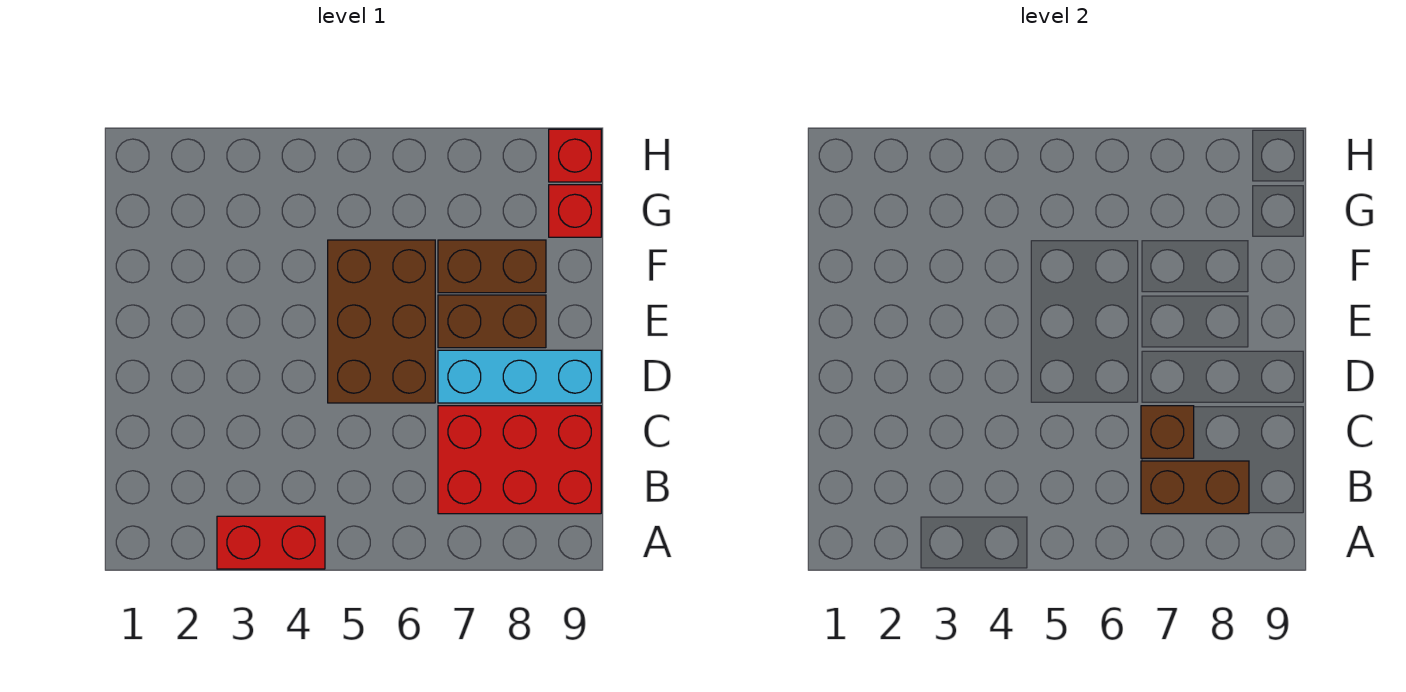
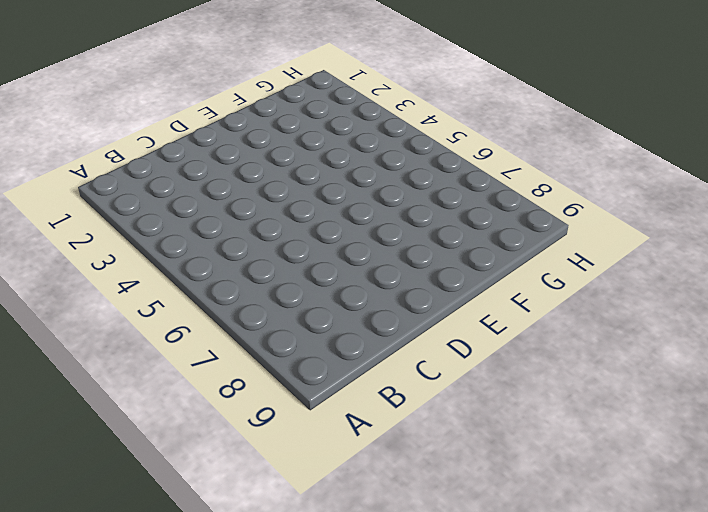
none -> red 1x2 brick [217,516,325,569]
none -> red 2x3 brick [438,406,601,514]

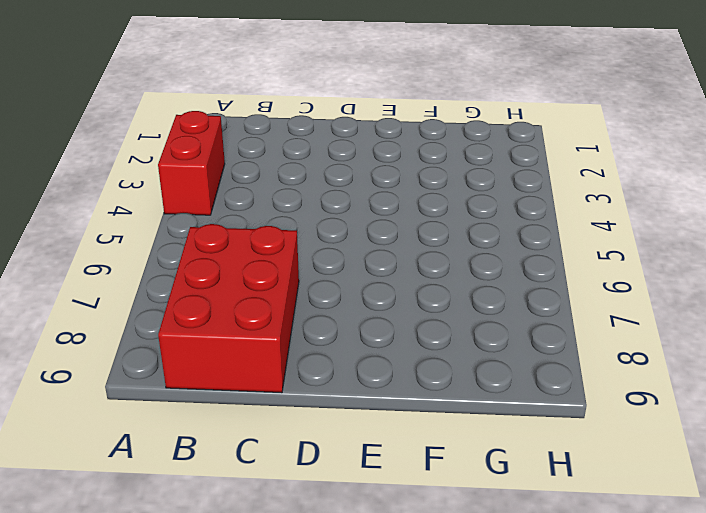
none -> brown 2x3 brick [328,240,435,403]
none -> cyan 1x3 brick [438,350,601,403]

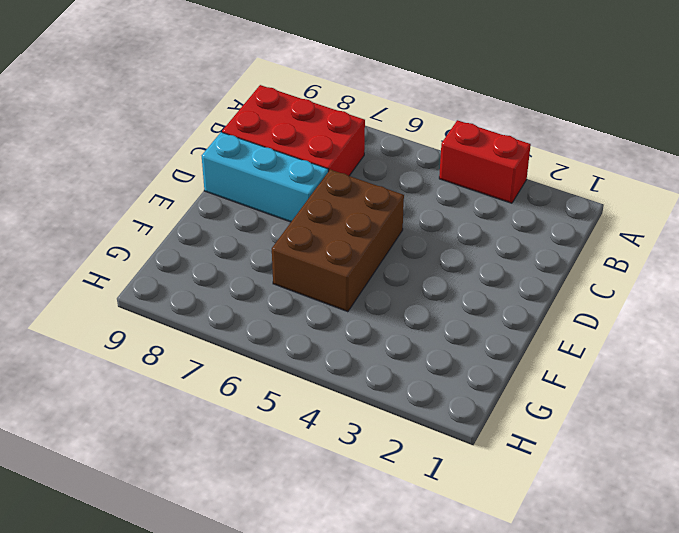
none -> brown 1x2 brick [438,295,546,348]
none -> brown 1x2 brick [438,240,546,293]

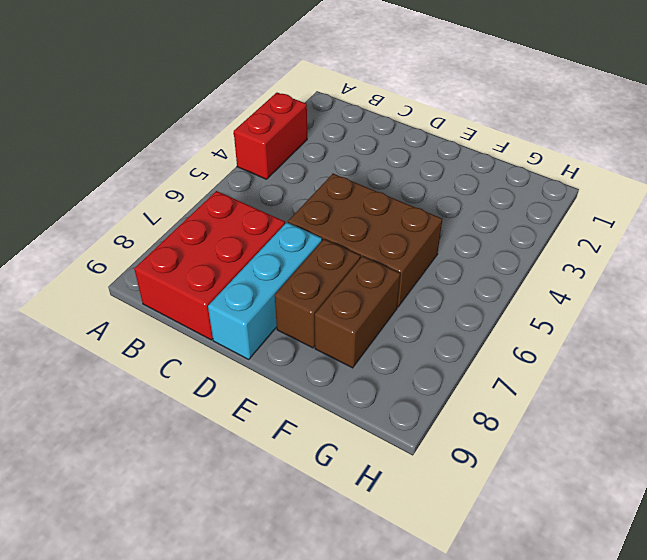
none -> red 1x1 brick [549,185,601,237]
none -> red 1x1 brick [549,129,601,182]

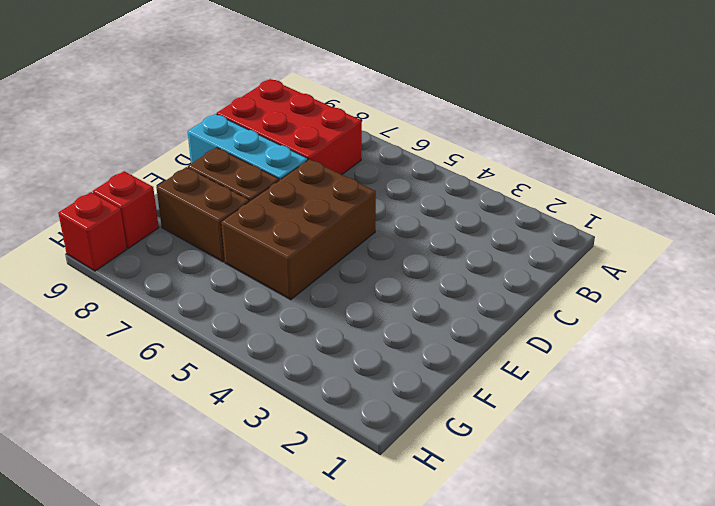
none -> red 1x2 brick [217,516,325,569]
none -> brown 1x2 brick [1141,461,1249,514]

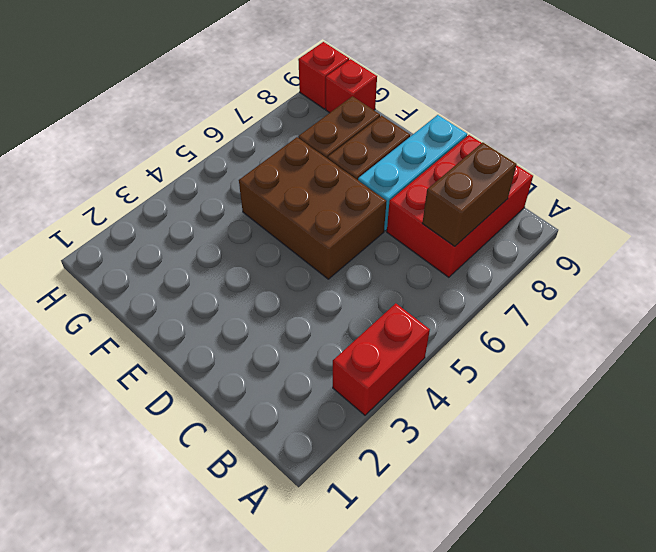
none -> brown 1x1 brick [1141,406,1194,458]

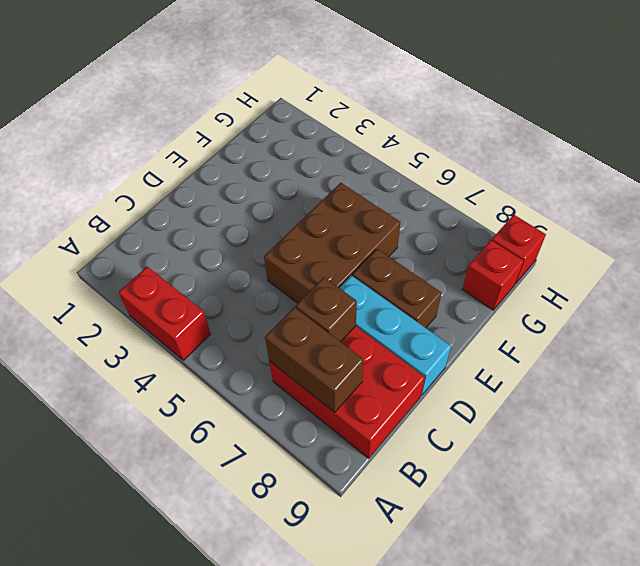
none -> brown 1x2 brick [438,240,546,293]

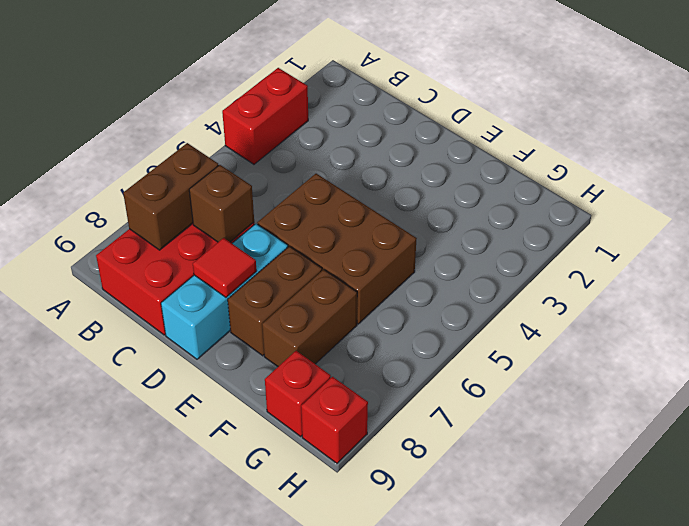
red 1x1 tile [193,238,256,297] -> none

